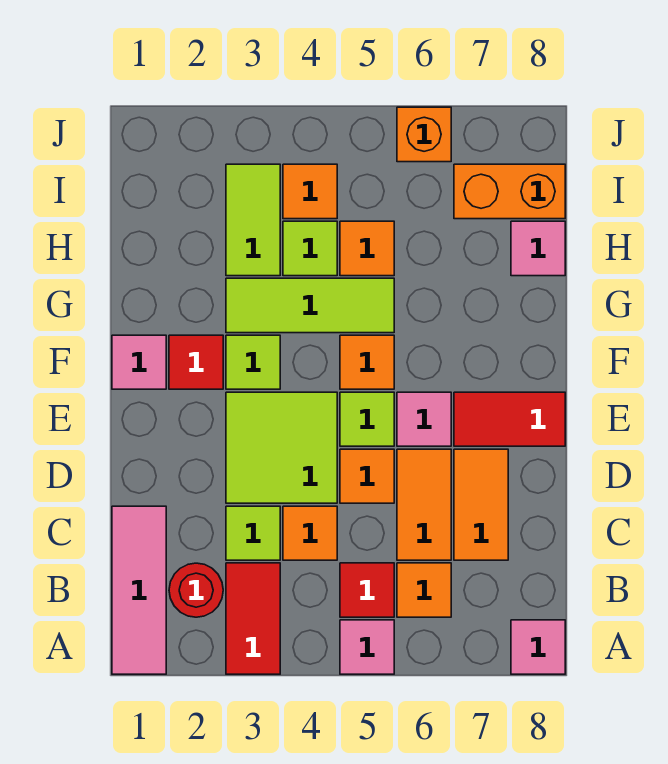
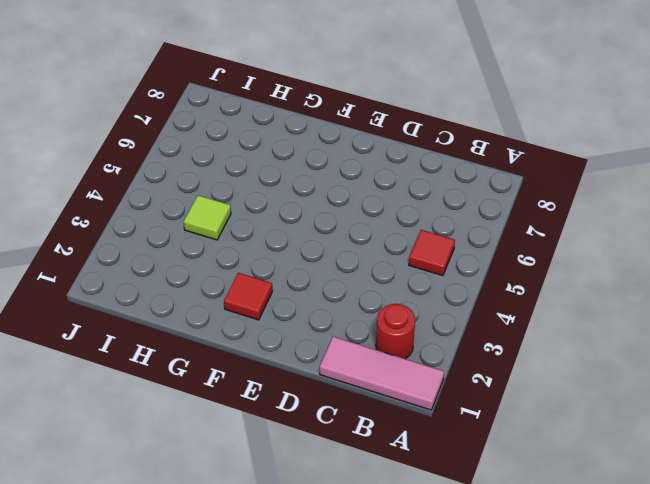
none -> red 1x2 tile [226,563,280,674]
none -> pink 1x1 tile [340,620,394,674]
none -> pink 1x1 tile [511,620,565,674]

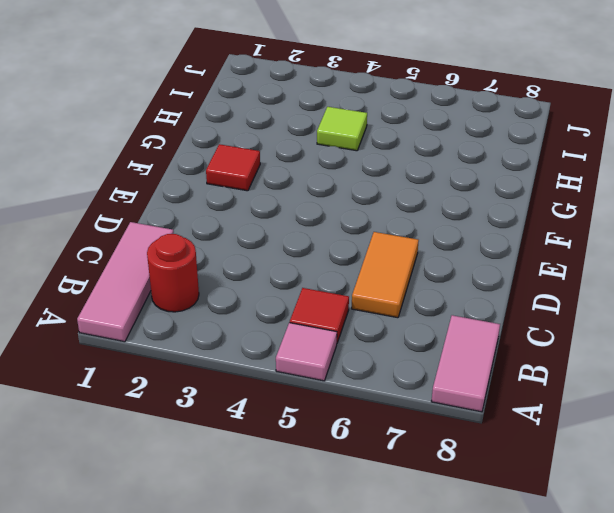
pink 1x2 tile [431,315,500,412] -> pink 1x1 tile [511,620,565,674]
none -> red 1x2 tile [226,563,280,674]
none -> orange 1x1 tile [397,563,451,617]
none -> lime 1x1 tile [226,506,280,560]

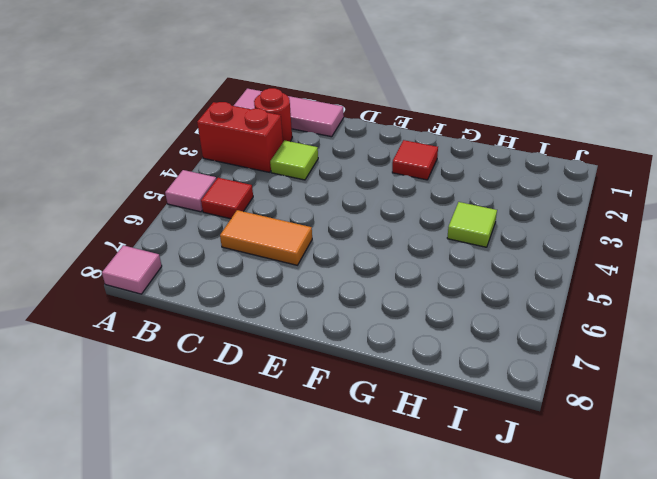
red 1x2 brick [197,102,283,172] -> red 1x2 tile [226,563,280,674]
none -> orange 1x1 tile [397,563,451,617]
none -> orange 1x1 tile [283,506,337,560]
none -> orange 1x2 tile [454,449,508,560]

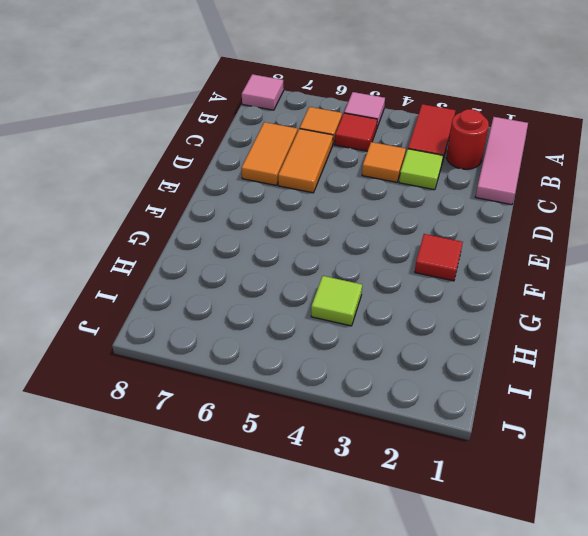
none -> lime 2x2 tile [226,392,337,503]
none -> orange 1x1 tile [340,449,394,503]
none -> lime 1x1 tile [340,392,394,446]

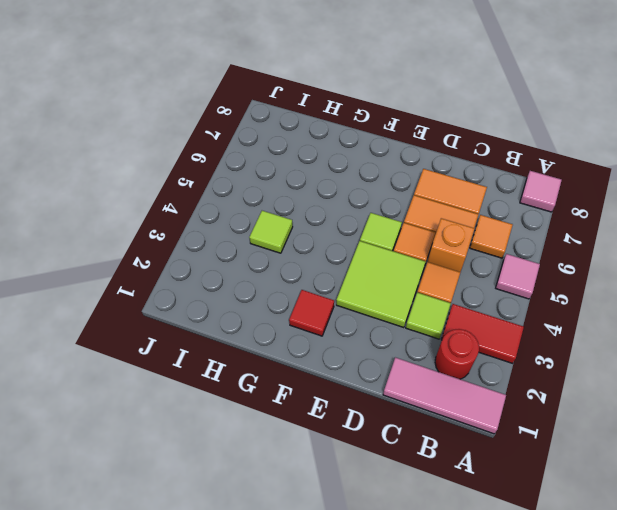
orange 1x1 brick [428,218,475,272] -> orange 1x1 brick moved to [397,107,451,162]
none -> red 1x1 tile [340,563,394,617]
none -> pink 1x1 tile [397,392,451,446]
none -> red 1x2 tile [454,392,565,446]

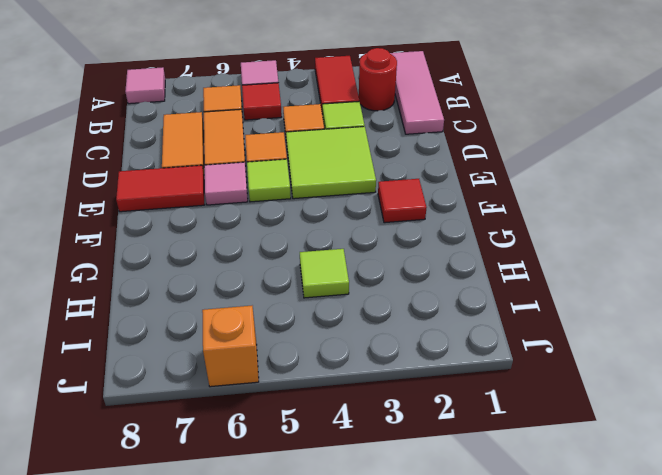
none -> pink 1x1 tile [112,335,166,389]
none -> lime 1x1 tile [226,335,280,389]
none -> orange 1x1 tile [340,335,394,389]

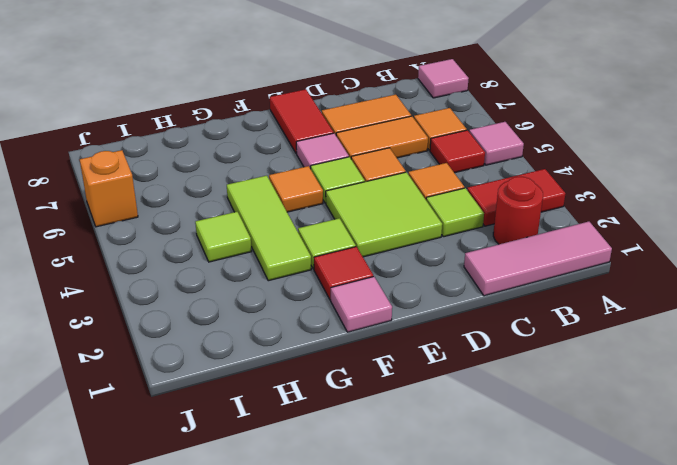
none -> lime 1x2 tile [226,164,280,276]
none -> orange 1x1 tile [340,221,394,276]
none -> pink 1x1 tile [511,221,565,276]

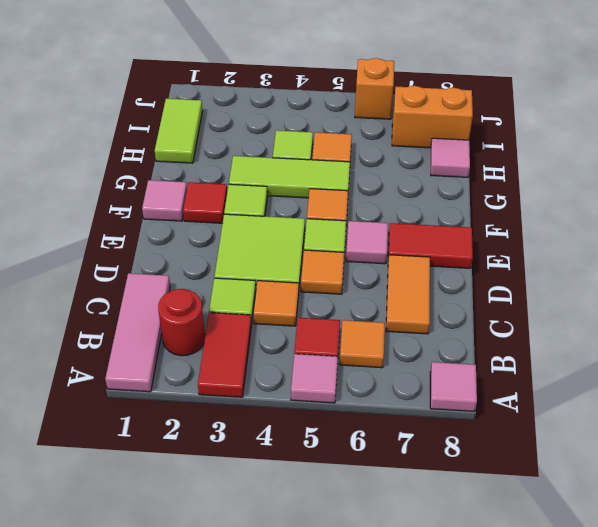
lime 1x2 tile [155,99,202,163] -> lime 1x2 tile moved to [226,164,280,276]
none -> orange 1x2 tile [397,449,451,560]
none -> orange 1x1 tile [283,164,337,219]

